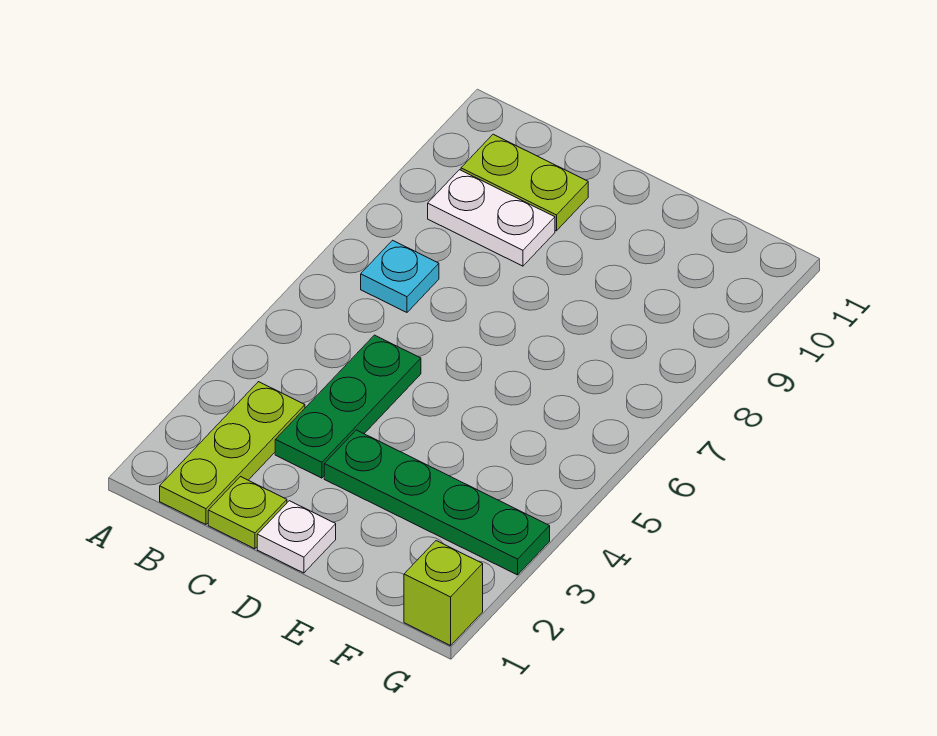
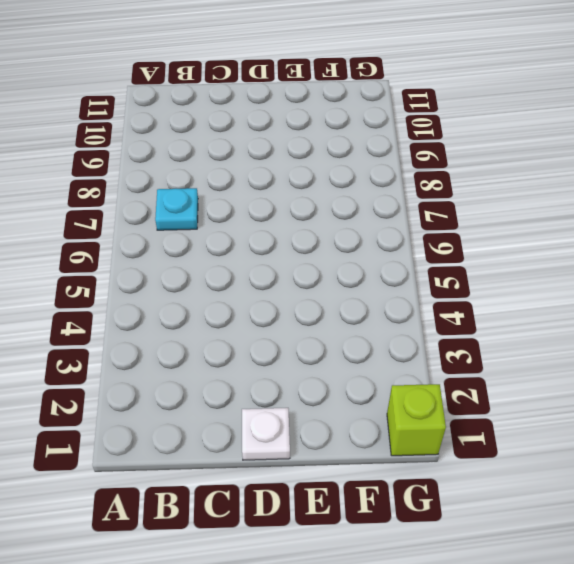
none -> lime 1x3 plate [160,382,305,524]
none -> white 1x2 plate [428,170,555,266]

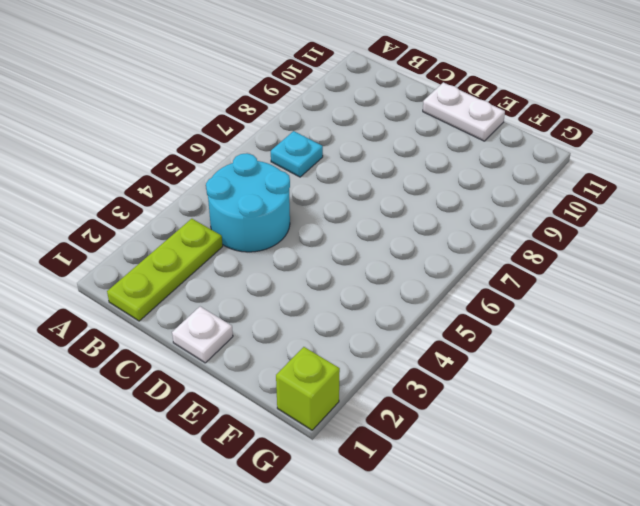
cyan 2x2 round brick [206,153,290,252] -> green 1x3 plate [275,335,421,478]
white 1x2 plate [423,82,505,141] -> white 1x2 plate moved to [428,170,555,266]
none -> lime 1x2 plate [461,134,588,231]
none -> lime 1x1 plate [208,477,287,549]

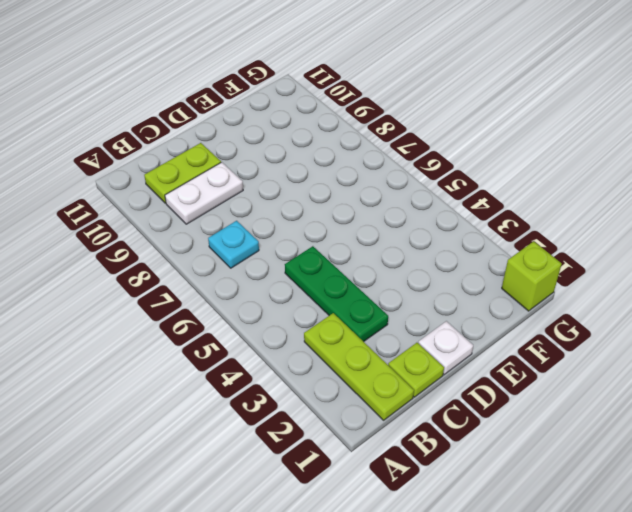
none -> green 1x4 plate [324,430,550,575]

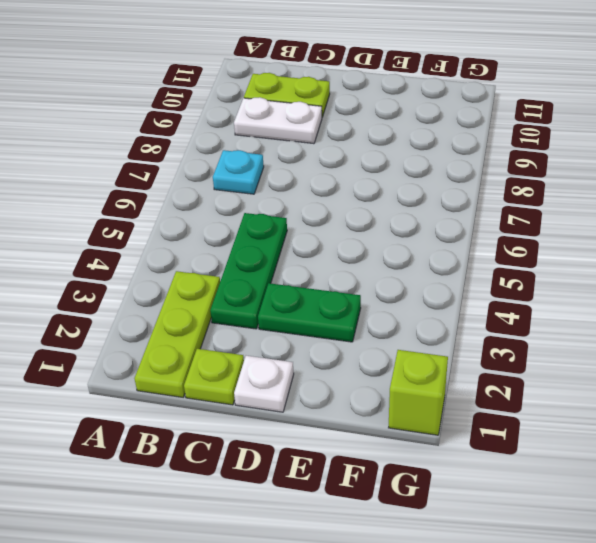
green 1x2 plate [258,283,361,342] -> green 1x4 plate [324,430,550,575]

